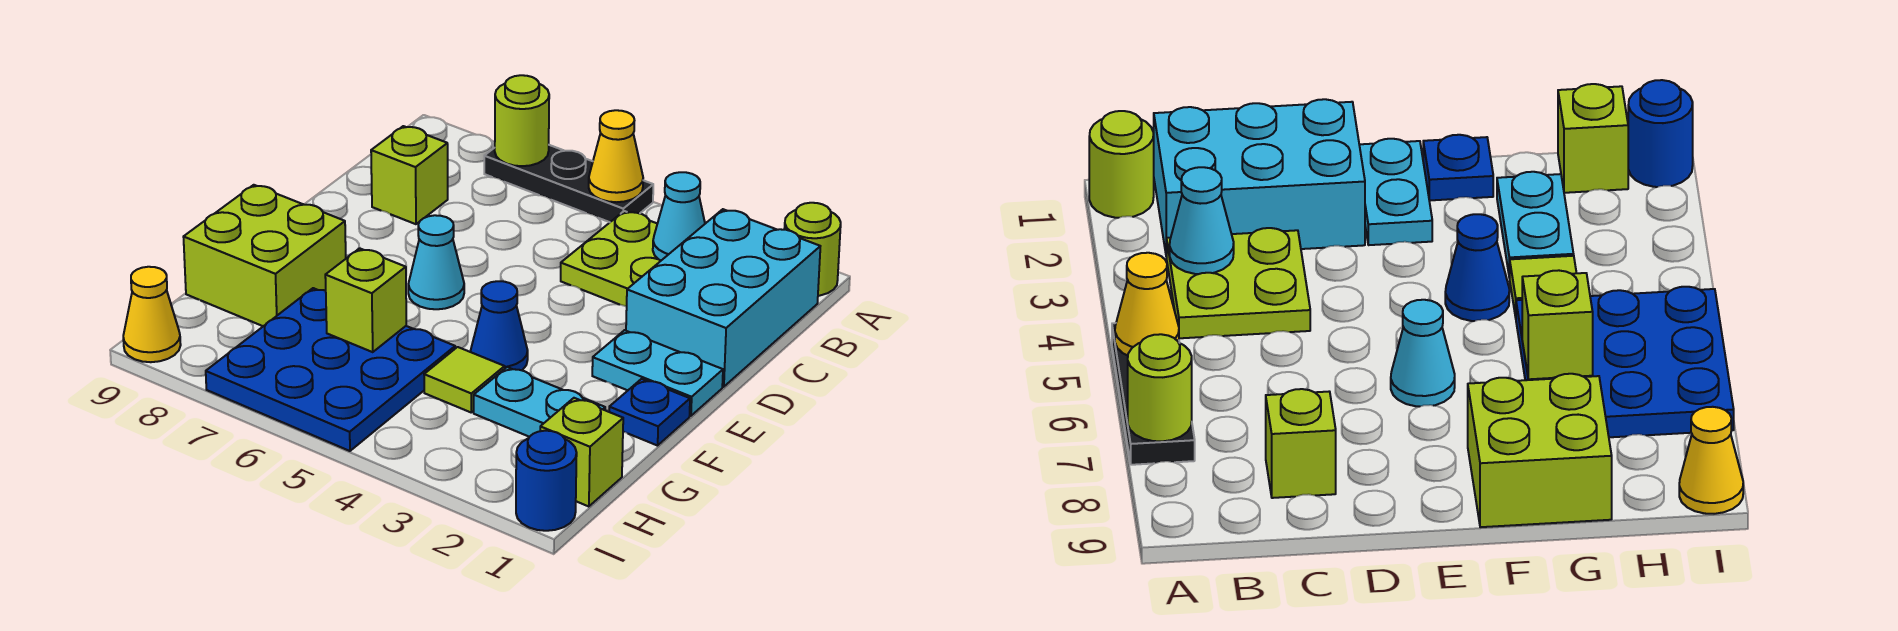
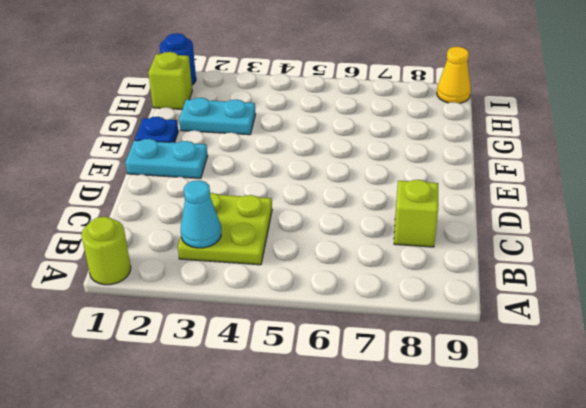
none -> black 1x3 plate [484,145,653,222]
none -> cyan 2x3 brick [626,209,820,387]
none -> cyan 1x1 cone [408,215,464,309]

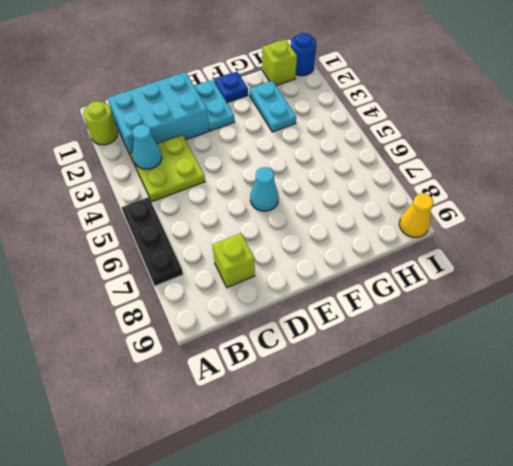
none -> blue 1x1 cone [471,281,528,370]
none -> lime 2x2 brick [184,185,346,326]
none -> lime 1x1 tile [424,347,505,412]

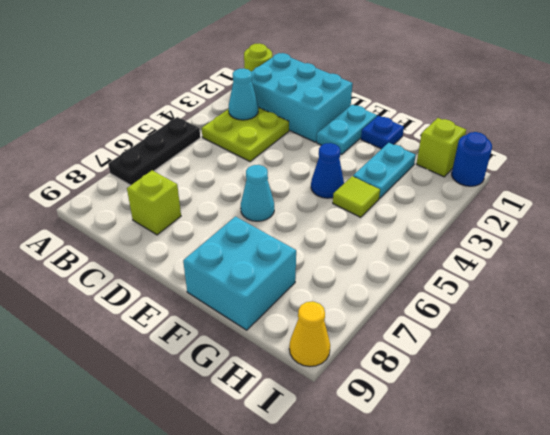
cyan 2x2 brick [183,217,296,330] -> lime 2x2 brick [184,185,346,326]
none -> blue 3x3 plate [206,288,455,451]
none -> yellow 1x1 cone [589,110,643,202]
none -> lime 1x1 round brick [495,75,549,166]

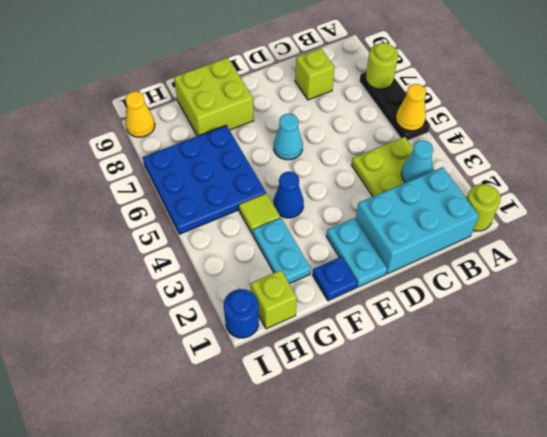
none -> lime 1x1 brick [325,248,406,352]

